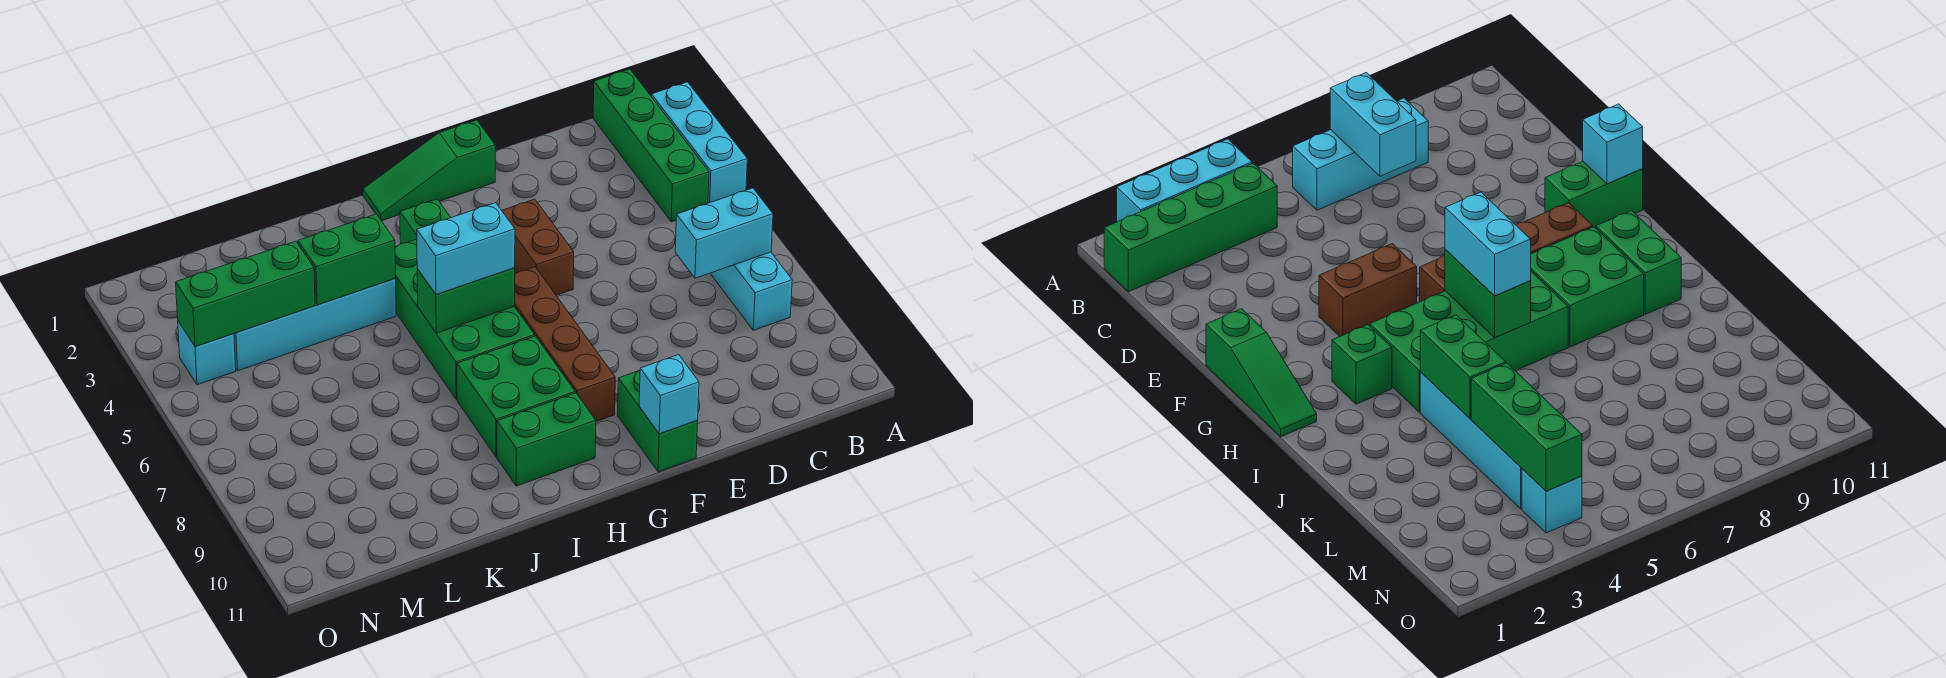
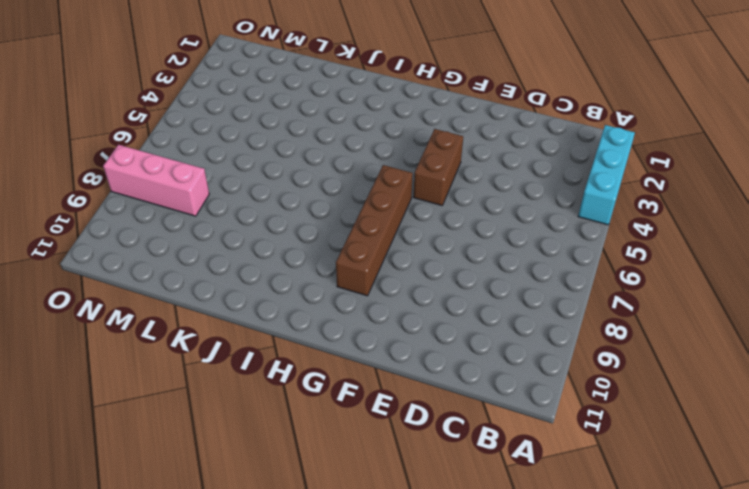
pink 1x3 brick [103,145,209,216] -> none
none -> green 1x4 brick [593,69,709,222]
none -> cyan 1x3 brick [710,252,792,330]
none -> green 1x3 slope [363,120,495,221]

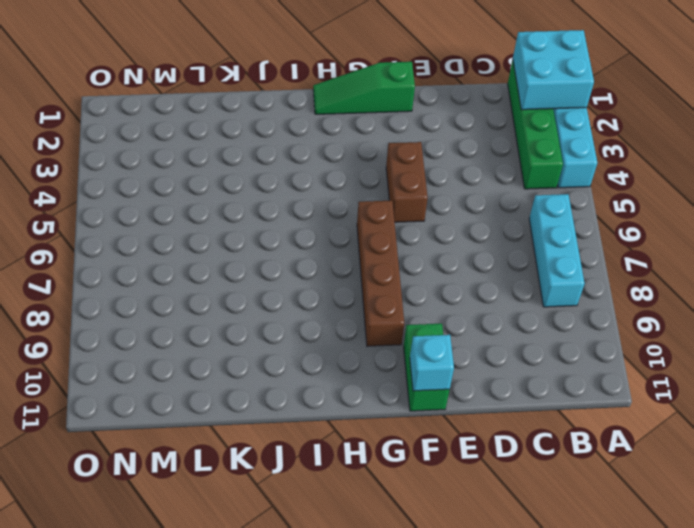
cyan 2x2 brick [513,30,594,110] -> none
none -> green 1x1 brick [400,199,451,244]
none -> green 2x4 brick [395,239,535,399]
none -> green 2x2 brick [457,336,575,457]

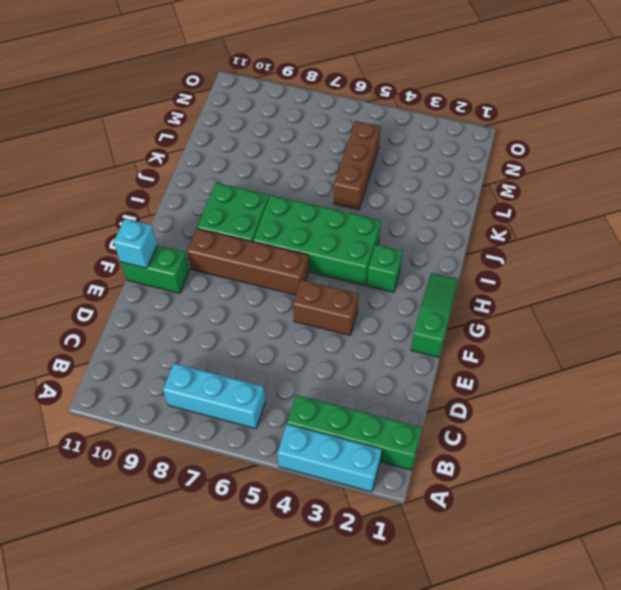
brown 1x3 brick [334,121,381,210] -> none
none -> green 1x2 brick [497,393,596,486]
none -> cyan 1x4 brick [234,279,396,371]
none -> cyan 1x1 brick [178,321,236,385]

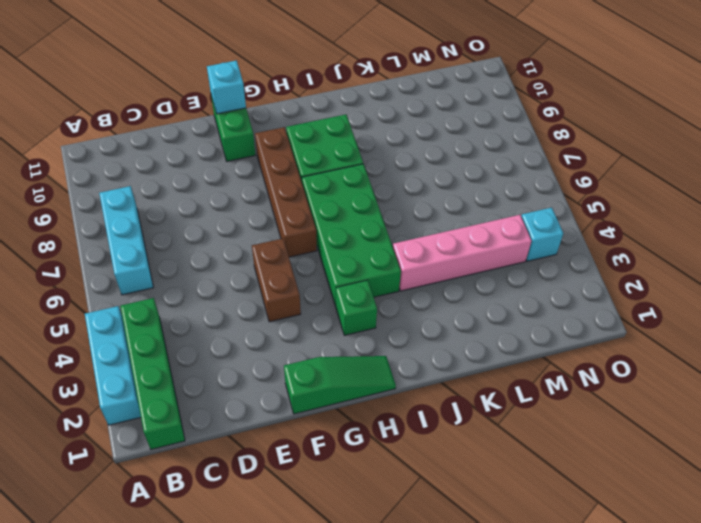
pink 1x4 brick [393,215,531,291] -> cyan 1x4 brick [234,279,396,371]
none -> green 1x2 brick [497,393,596,486]
none -> cyan 1x2 brick [675,188,773,278]
none -> green 1x2 brick [417,268,515,333]

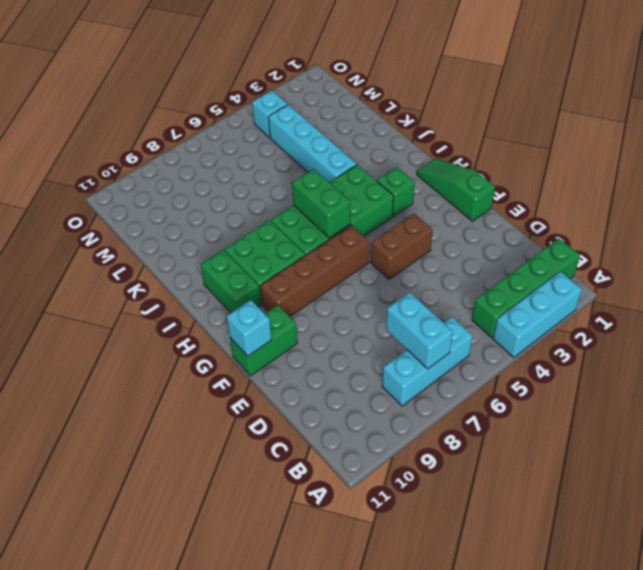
none -> green 1x2 brick [298,214,396,305]
none -> green 1x3 brick [176,241,315,347]
none -> cyan 1x2 brick [417,203,515,294]

